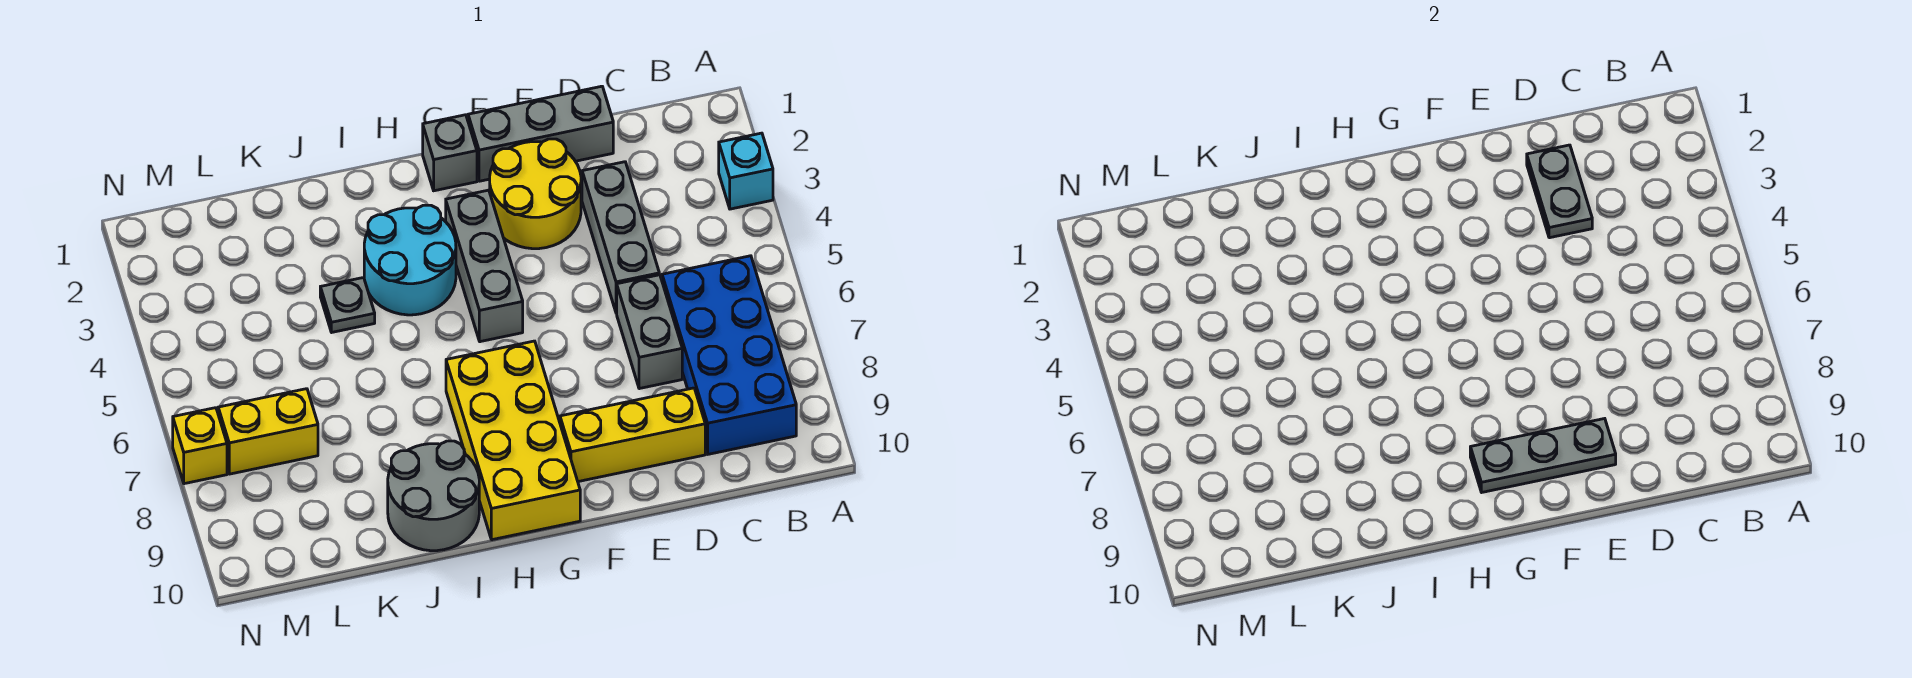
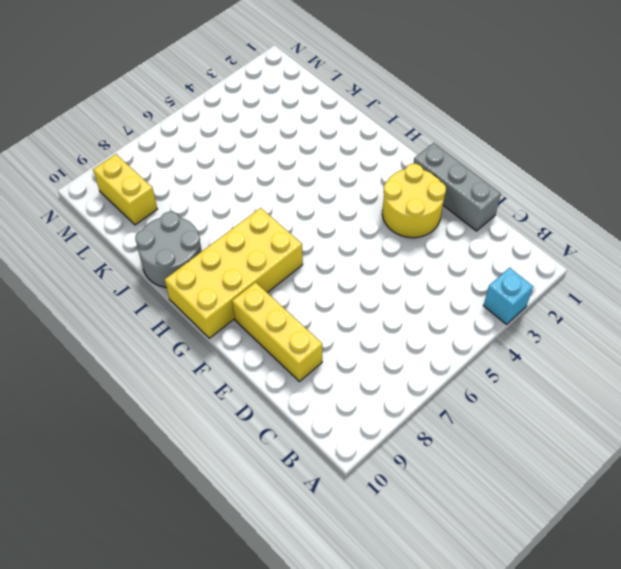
yellow 1x2 brick [93,154,157,225] -> yellow 1x2 brick moved to [218,389,318,474]
none -> blue 2x4 brick [662,256,796,454]
none -> grey 1x3 brick [582,162,659,313]
none -> grey 1x2 brick [617,275,682,389]

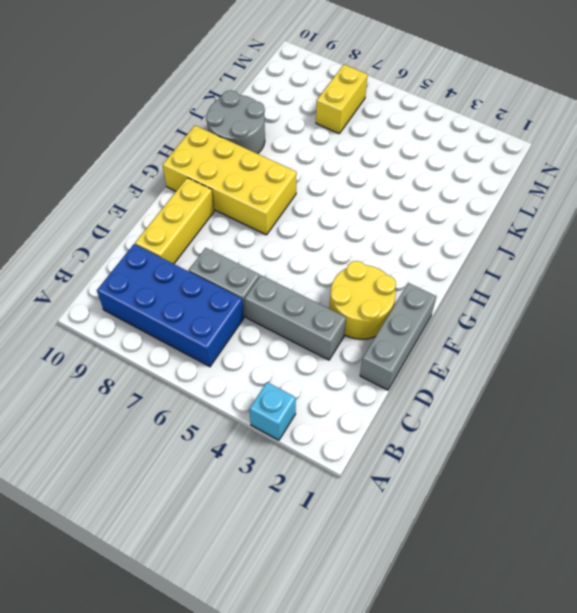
none -> grey 1x1 brick [423,115,477,191]
none -> grey 1x3 brick [446,190,523,342]
none -> cyan 2x2 round brick [364,205,456,315]

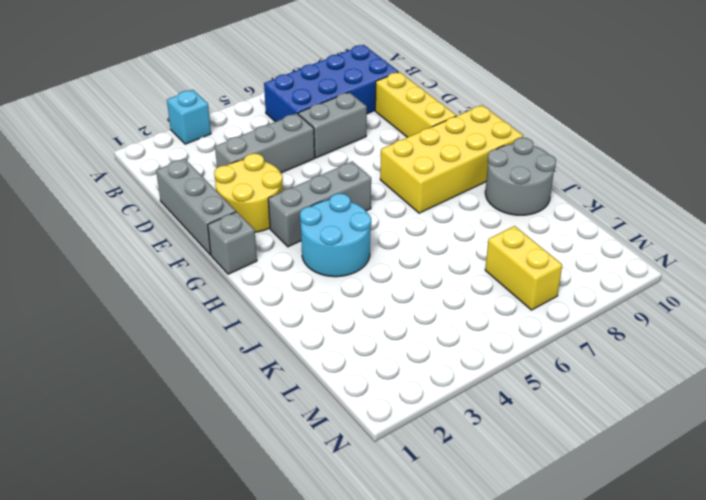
none -> grey 1x1 plate [320,278,375,332]
none -> yellow 1x1 brick [173,408,227,484]
none -> grey 1x2 plate [1527,145,1592,238]

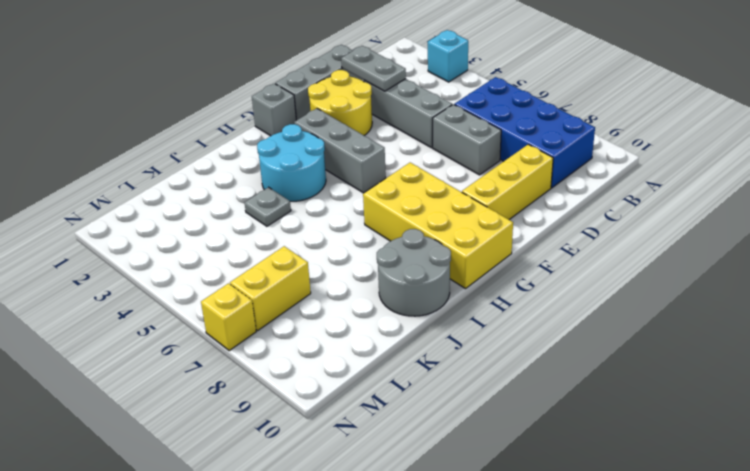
none -> grey 1x3 plate [1470,419,1616,492]

